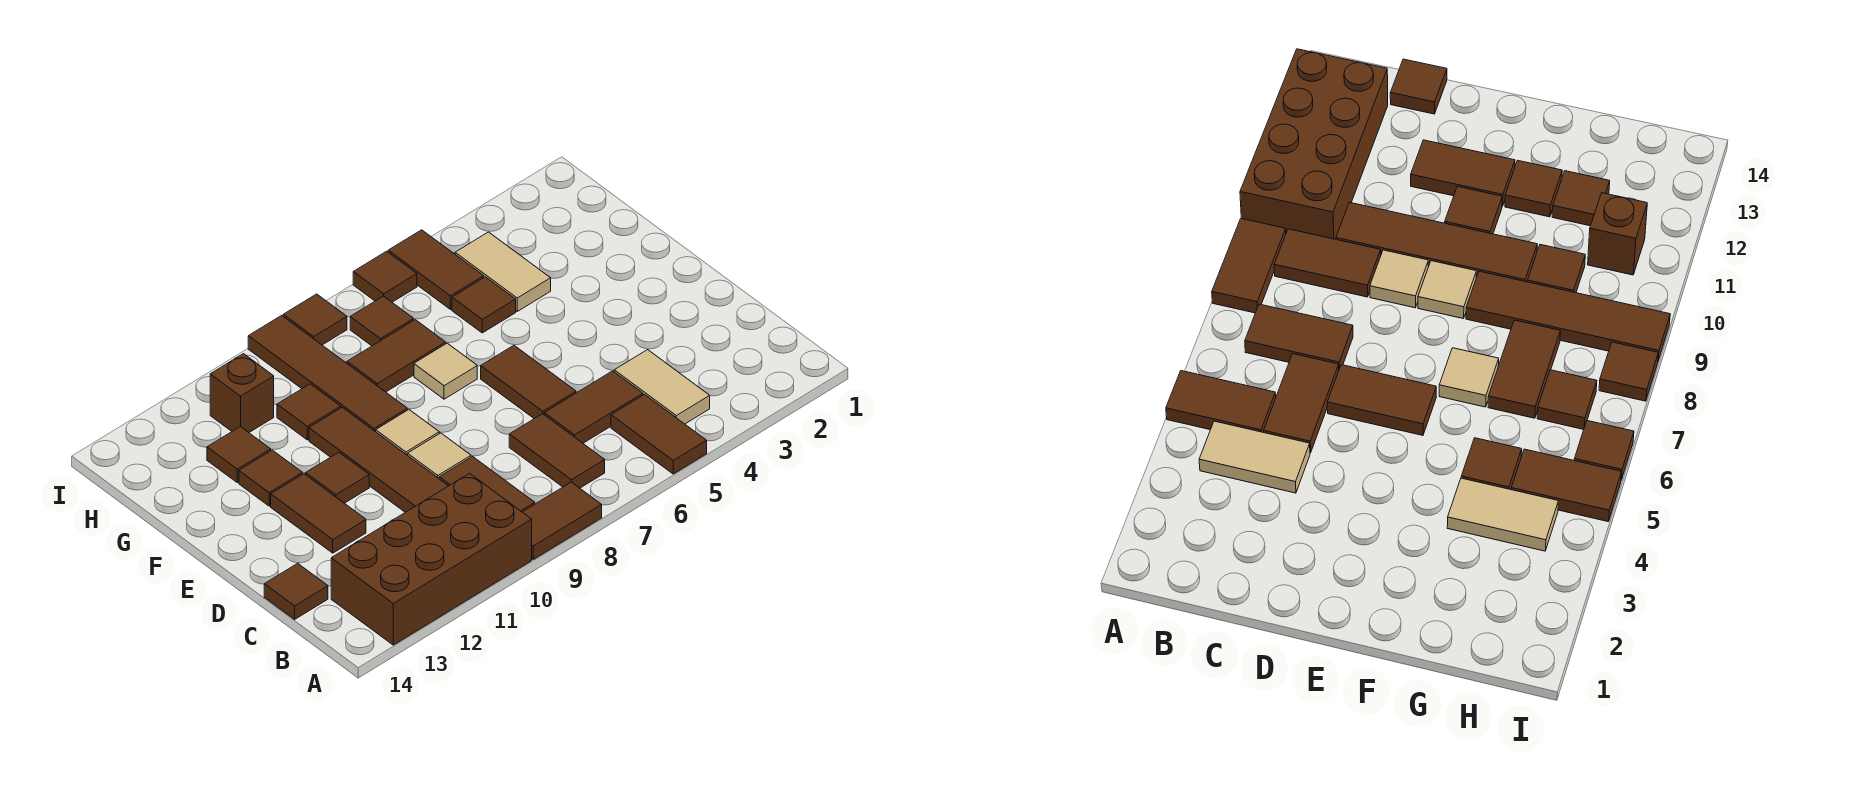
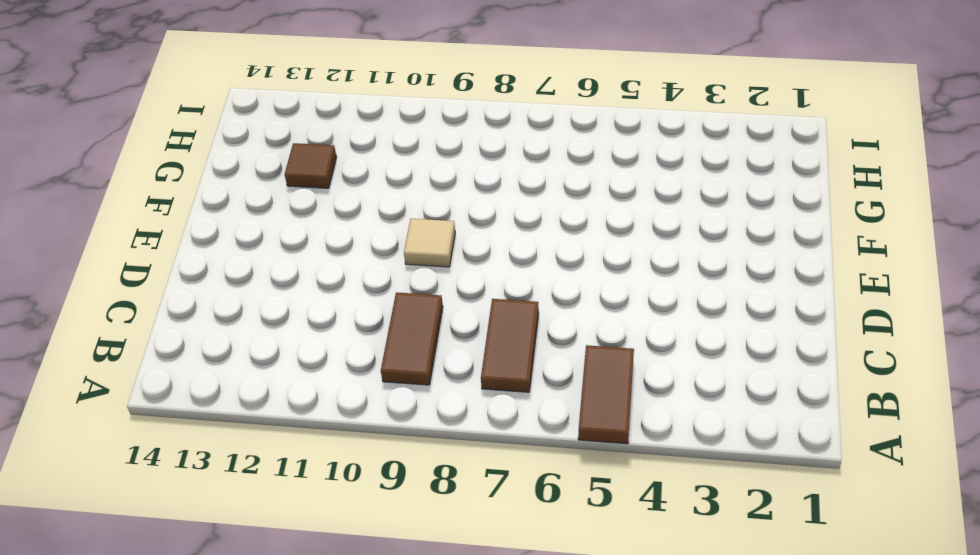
none -> brown 1x2 tile [523,482,602,559]
none -> brown 2x4 brick [331,473,532,645]
none -> tan 1x2 tile [614,350,710,424]

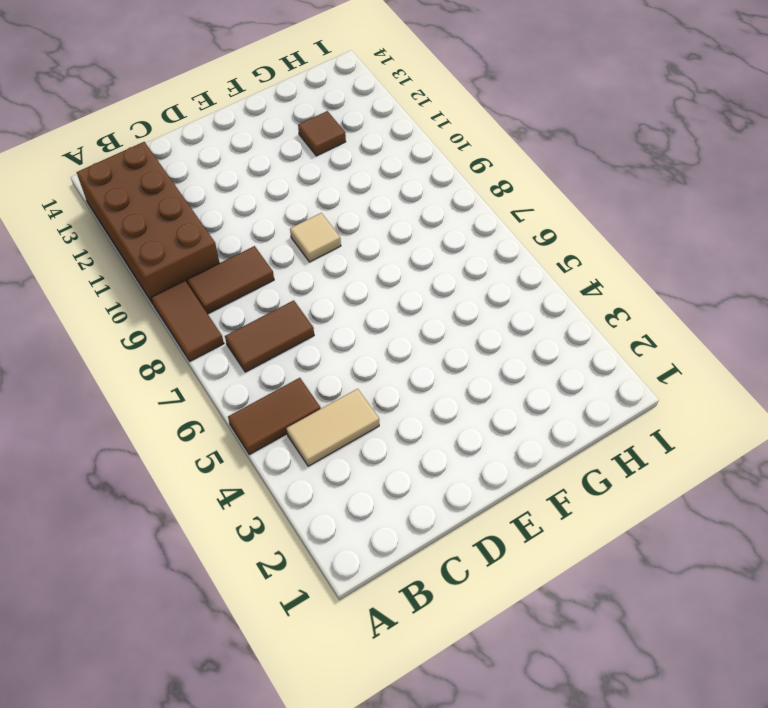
none -> brown 1x2 tile [544,371,643,443]
none -> brown 1x4 tile [309,407,448,512]
none -> brown 1x1 tile [264,563,328,619]

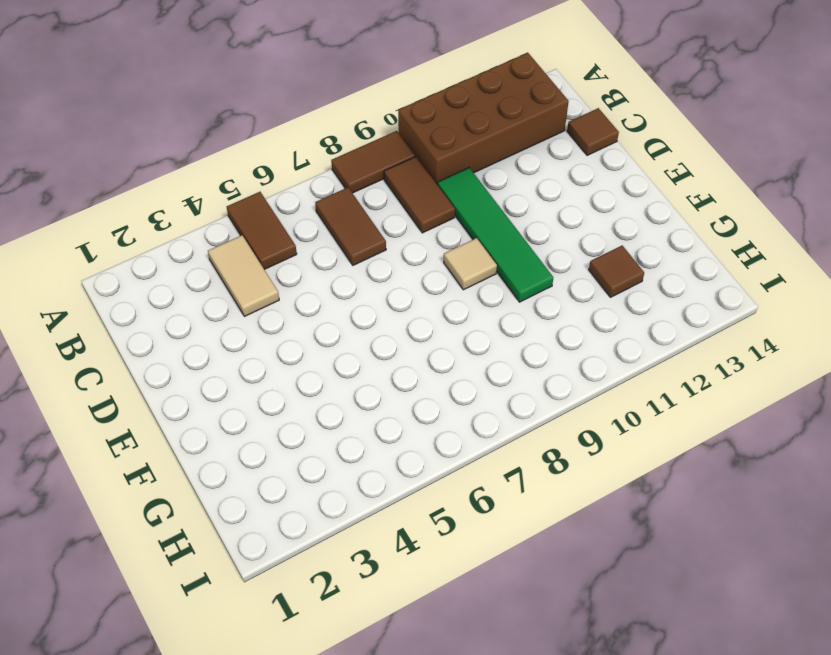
green 1x4 tile [437,168,553,302] -> brown 1x4 tile [309,407,448,512]
none -> brown 1x2 tile [544,371,643,443]
none -> brown 1x2 tile [481,345,576,419]
none -> tan 1x1 tile [408,433,471,478]

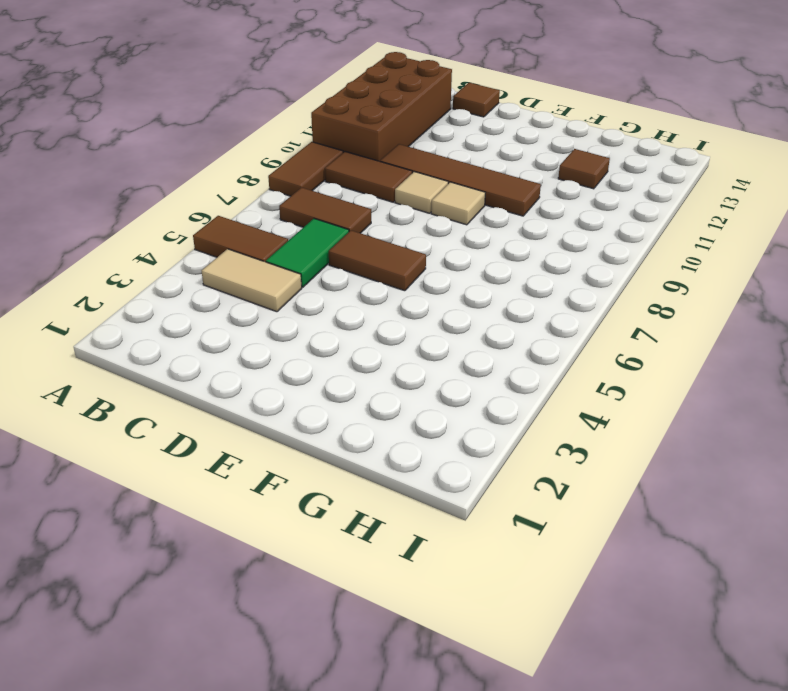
green 1x2 tile [266,219,349,287] -> brown 1x2 tile [544,371,643,443]
none -> brown 1x2 tile [271,474,366,553]
none -> brown 1x1 tile [306,452,369,503]
none -> tan 1x1 tile [414,343,477,399]

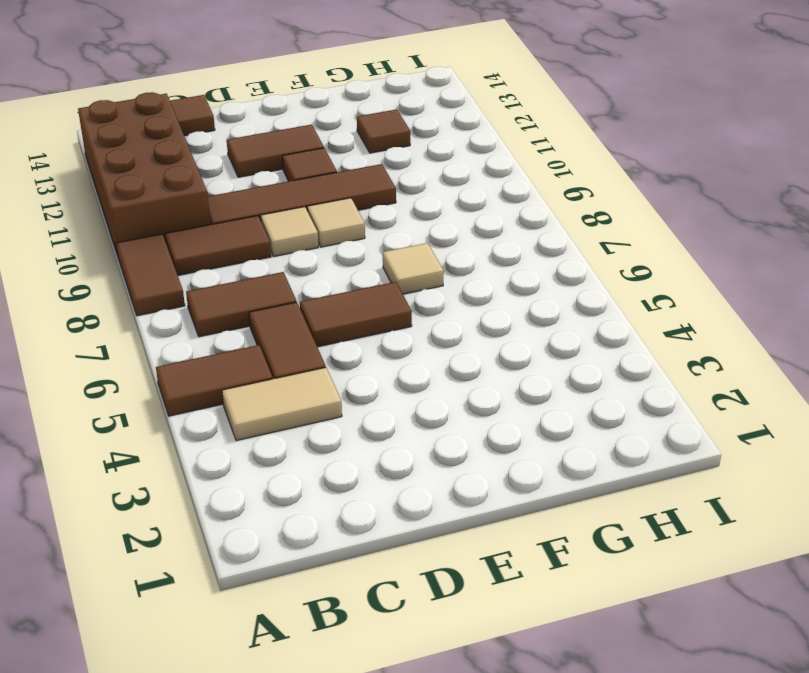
none -> brown 1x4 tile [248,315,407,432]
none -> brown 1x1 tile [239,450,302,506]
none -> tan 1x2 tile [455,232,551,311]

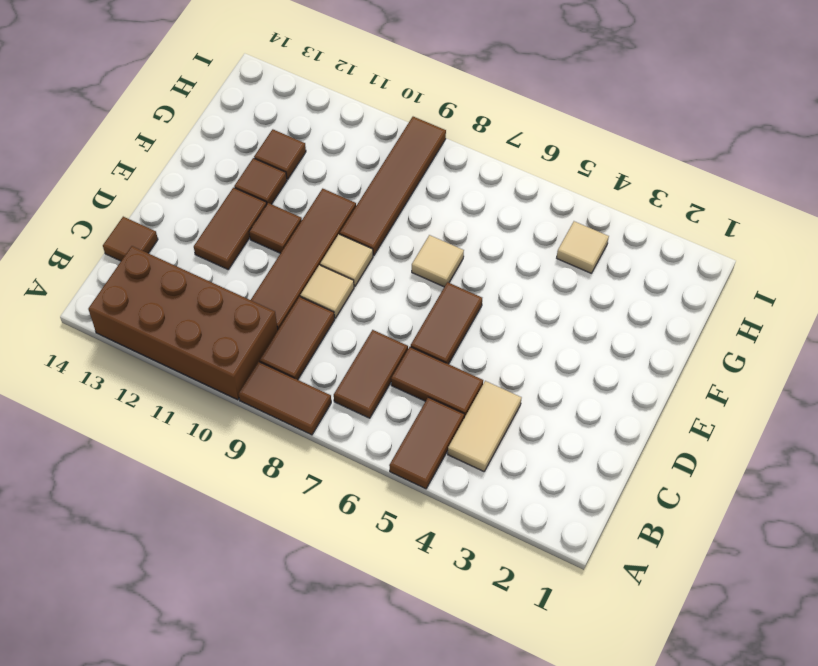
tan 1x1 tile [557,221,609,273] -> tan 1x2 tile [455,232,551,311]
none -> brown 1x1 tile [452,277,516,333]
none -> brown 1x2 tile [347,320,446,392]
none -> brown 1x1 tile [277,384,341,440]

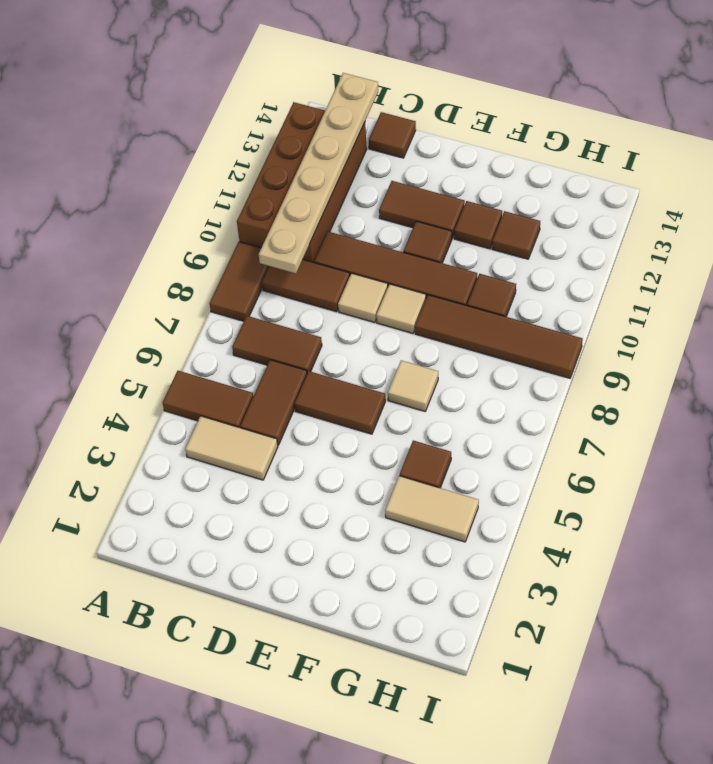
tan 1x6 plate [259,73,378,273] -> none
none -> brown 1x2 tile [347,320,446,392]
none -> brown 1x2 tile [388,230,484,309]
none -> brown 1x1 tile [350,296,414,346]

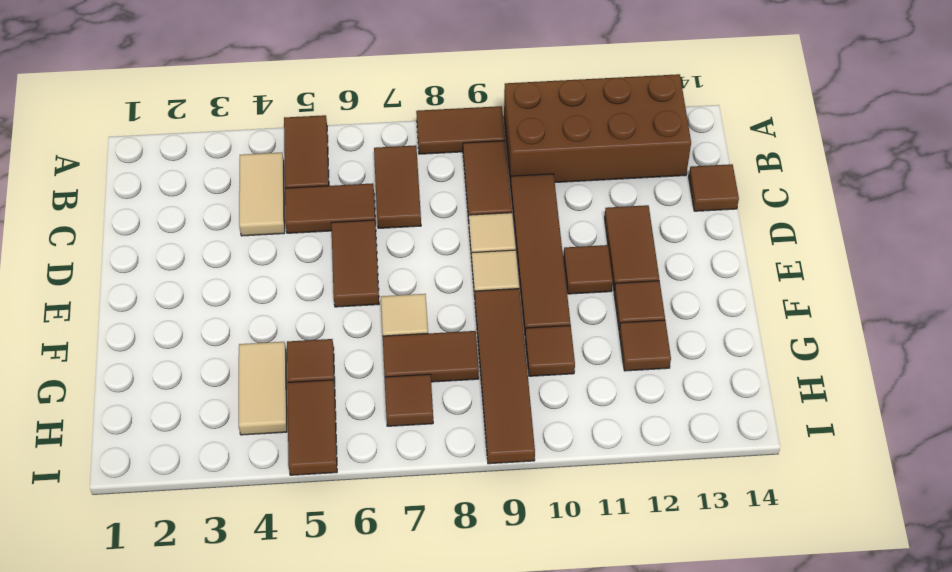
none -> brown 1x1 brick [210,354,274,432]
none -> brown 1x1 tile [353,251,417,302]
none -> brown 1x1 tile [283,294,347,345]

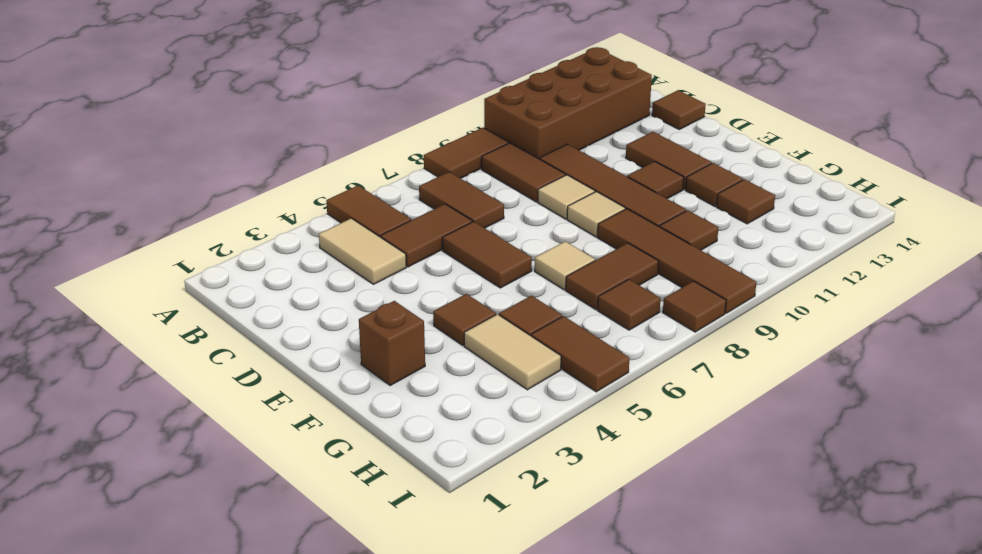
brown 1x1 brick [359,301,425,386] -> brown 1x1 brick moved to [210,354,274,432]
brown 1x1 tile [433,294,496,345] -> brown 1x1 tile moved to [353,251,417,302]

